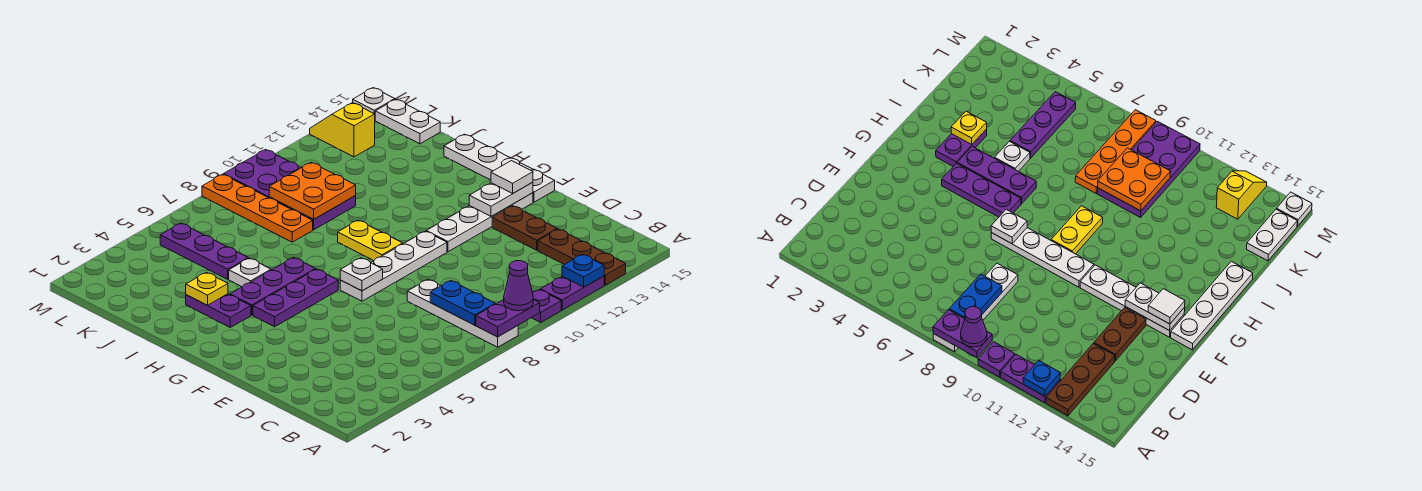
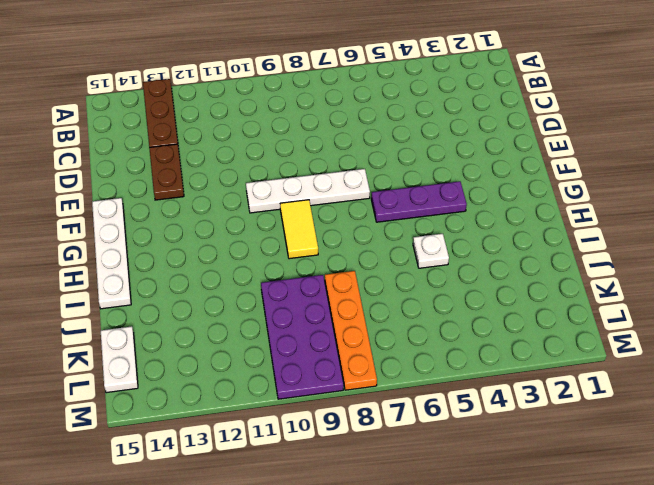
yellow 1x2 tile [280,200,318,259] -> yellow 1x2 plate [338,220,403,261]
none -> white 1x4 plate [407,280,518,347]
none -> purple 1x1 plate [531,290,561,322]
none -> purple 1x2 plate [540,276,604,310]

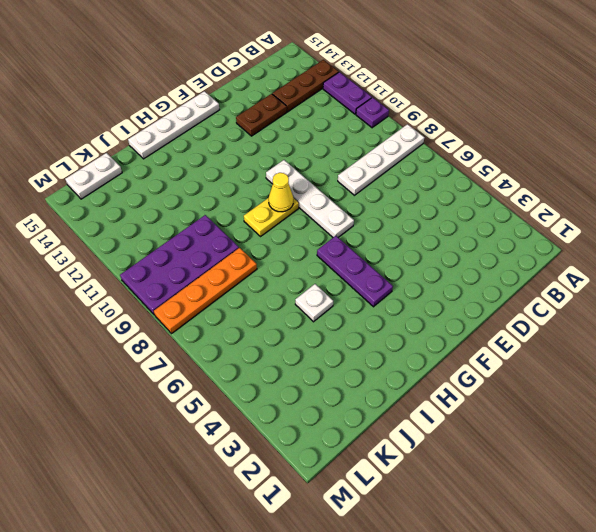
yellow 1x1 cone [269,173,293,212] -> none
none -> white 1x4 plate [426,193,533,252]
none -> purple 1x2 plate [186,294,251,327]
none -> purple 1x3 plate [230,257,315,315]

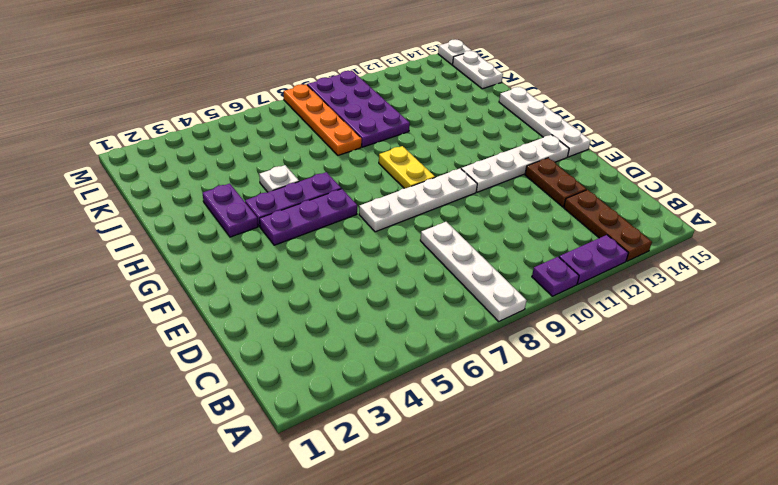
none -> purple 1x3 plate [160,223,248,279]
none -> yellow 1x2 slope [310,103,375,157]
none -> purple 1x2 plate [476,299,540,337]

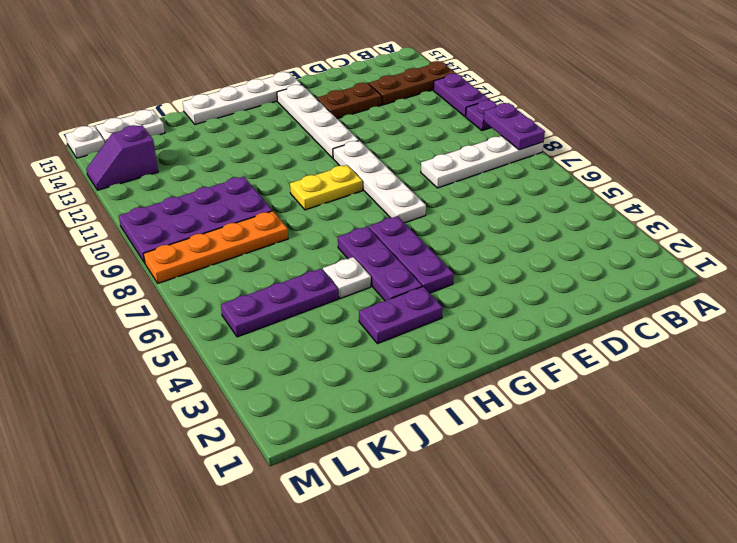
purple 1x2 slope [86,125,158,190] -> yellow 1x2 slope [310,103,375,157]
none -> blue 1x1 plate [562,254,604,287]
none -> blue 1x2 plate [430,281,495,325]
none -> white 1x1 plate [340,258,383,291]

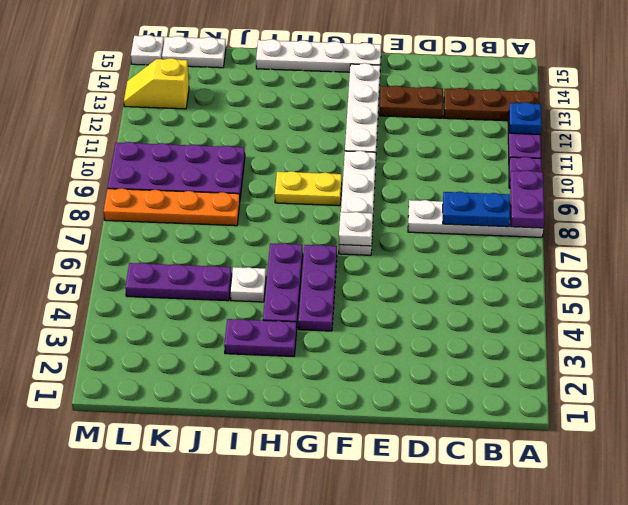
none -> white 1x2 plate [469,182,533,216]
none -> yellow 1x1 plate [186,272,228,305]
none -> orange 2x2 plate [269,162,356,219]

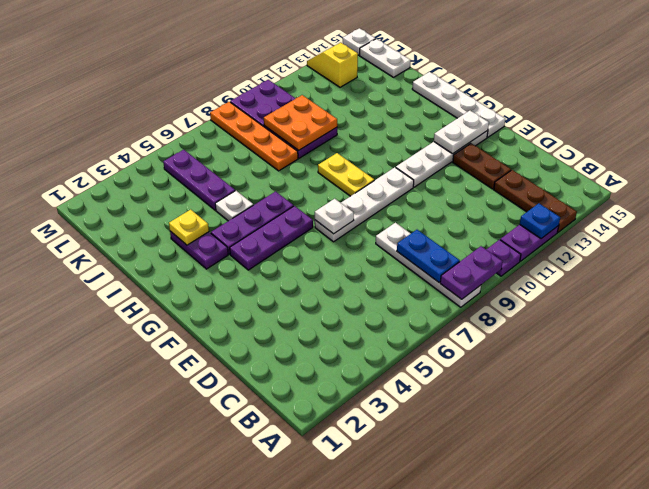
none -> purple 1x1 cone [504,261,533,311]
none -> white 1x1 tile [491,161,533,193]

